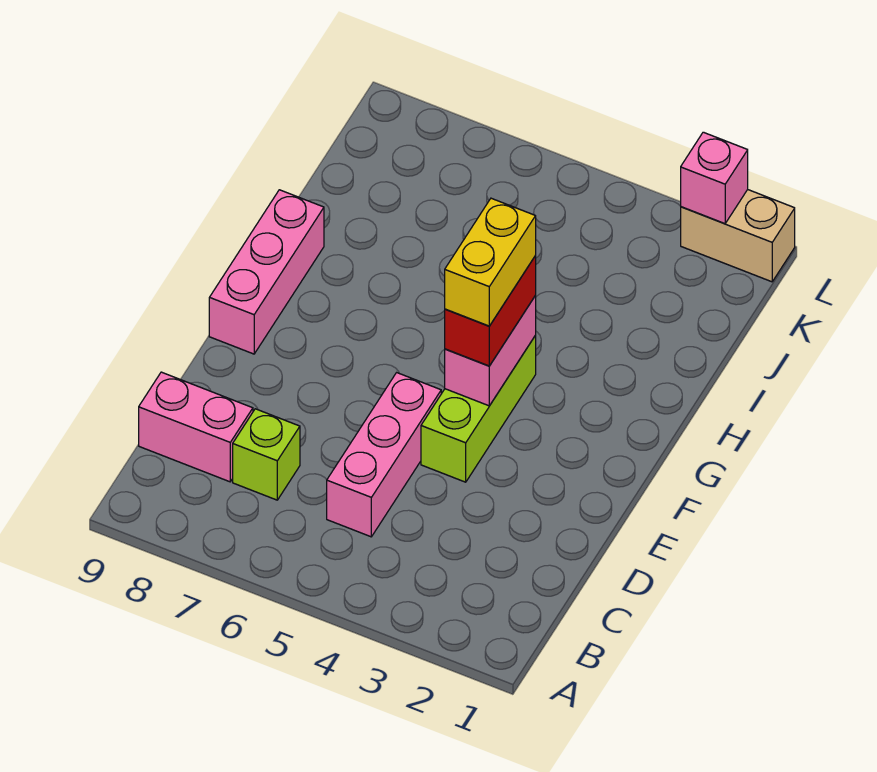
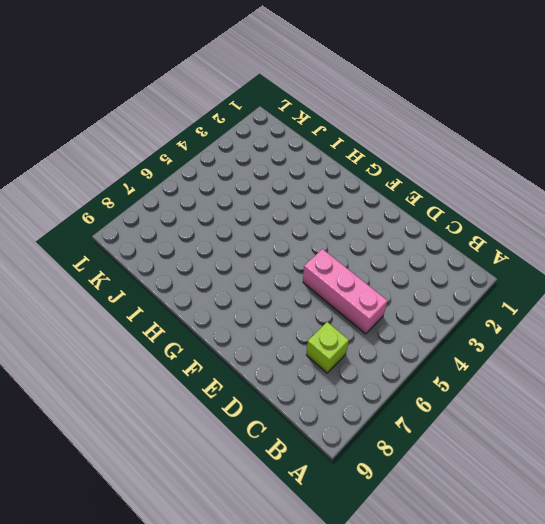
none -> pink 1x2 brick [139,372,253,482]
none -> lime 1x3 brick [421,336,536,482]

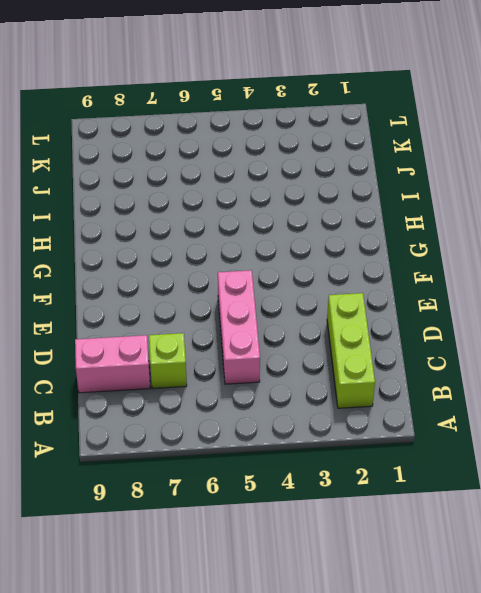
lime 1x3 brick [327,293,375,408] -> lime 1x3 brick moved to [421,336,536,482]
none -> pink 1x3 brick [209,190,324,354]
none -> tan 1x2 brick [681,190,795,282]

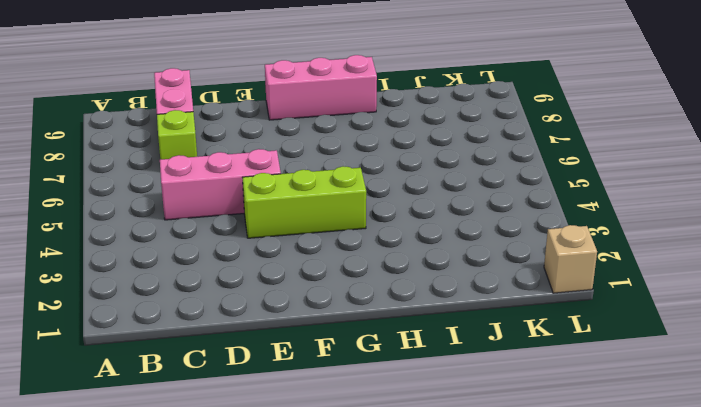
tan 1x1 brick [544,225,597,293] -> tan 1x2 brick [681,190,795,282]
none -> pink 1x2 brick [445,296,536,406]
none -> pink 1x1 brick [681,132,748,224]

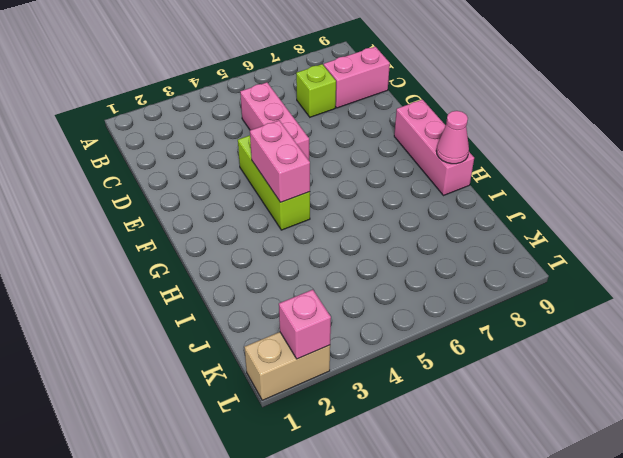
pink 1x1 cone [436,111,469,164] -> none
none -> red 1x2 brick [445,256,536,366]
none -> yellow 1x2 brick [445,198,536,326]

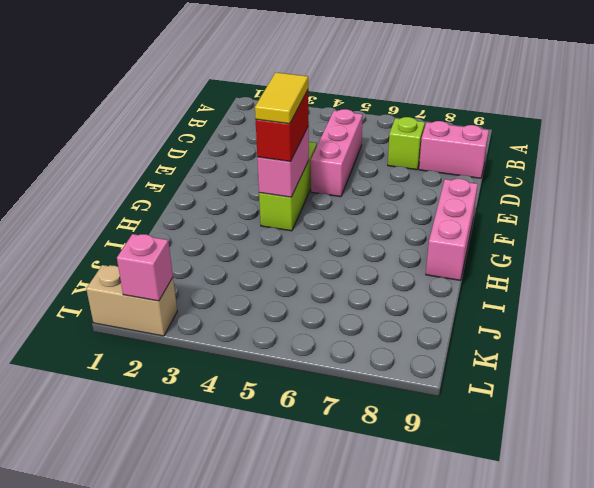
yellow 1x2 tile [255,72,308,124] -> yellow 1x2 brick [445,198,536,326]

